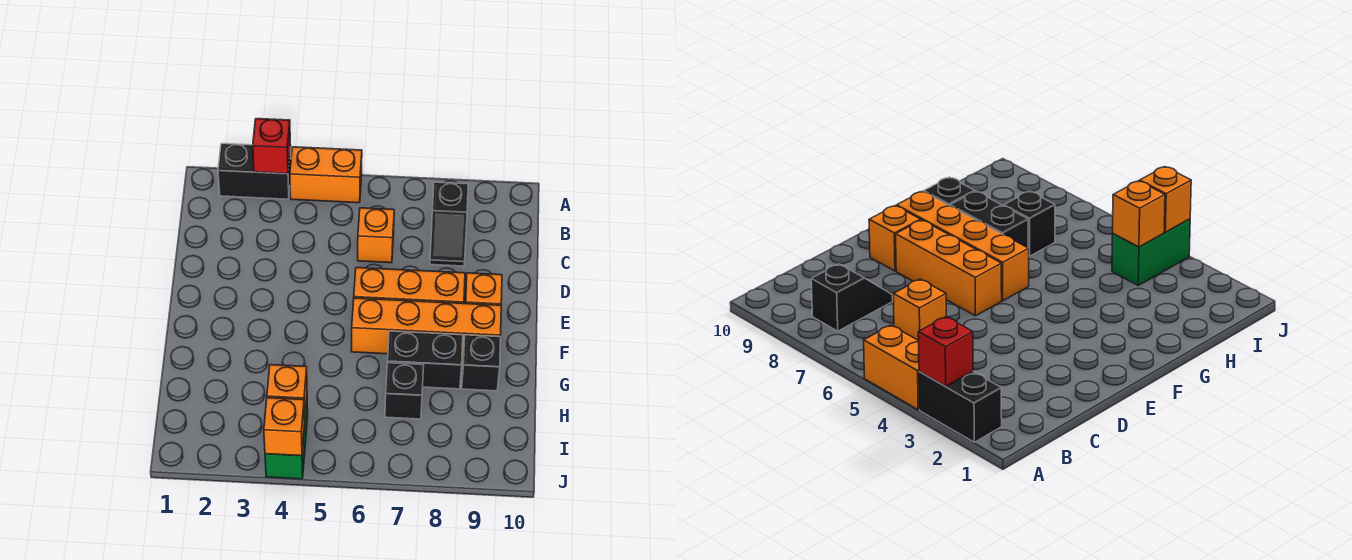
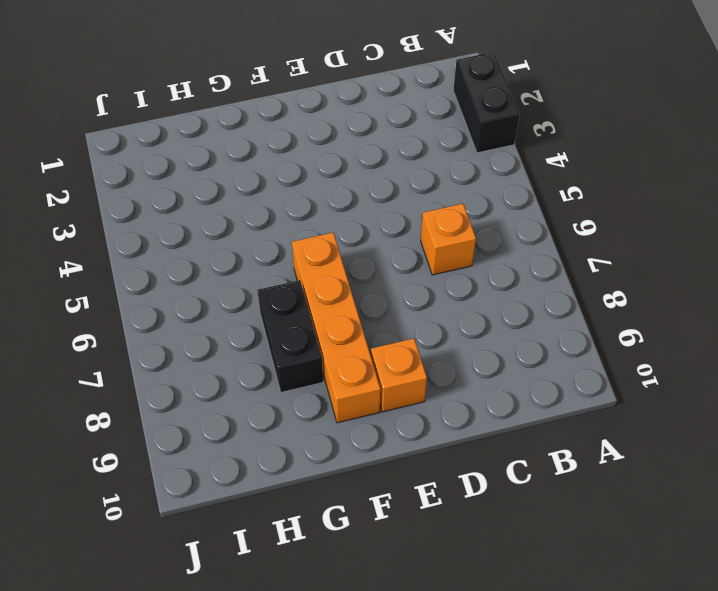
none -> orange 1x2 brick [290,147,362,203]
none -> black 1x2 slope [430,182,468,266]
none -> orange 1x3 brick [354,268,465,304]

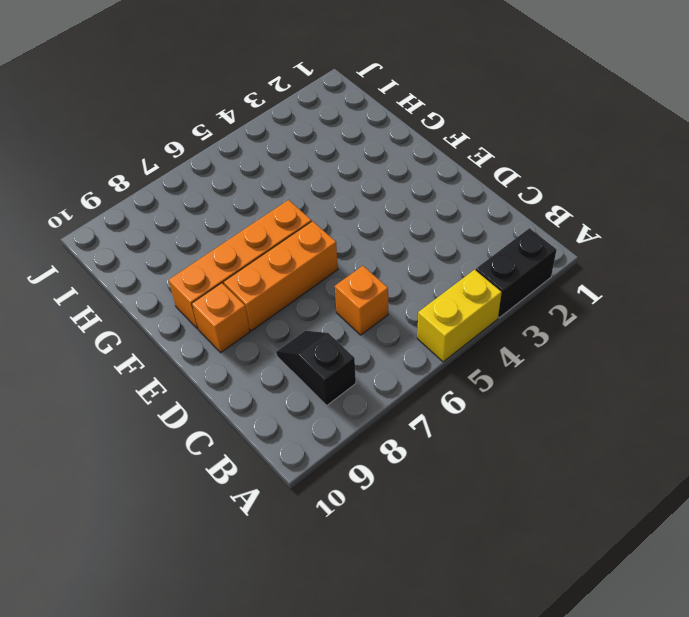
yellow 1x2 brick [417,270,502,362] -> orange 1x2 brick [290,147,362,203]
none -> black 1x2 brick [387,331,463,389]
none -> black 1x1 brick [462,335,501,391]
none -> black 1x1 brick [385,363,424,419]

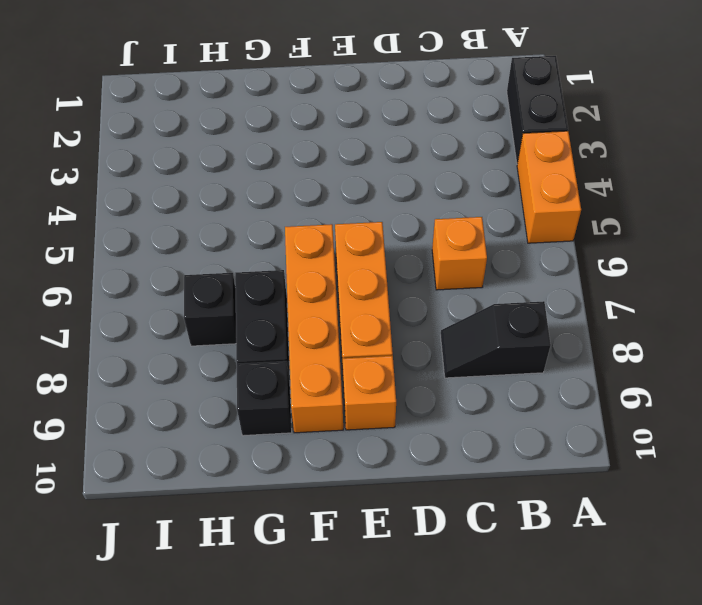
none -> green 1x2 brick [265,399,308,479]
none -> red 1x1 brick [253,119,291,174]
none -> orange 1x1 brick [267,365,307,420]

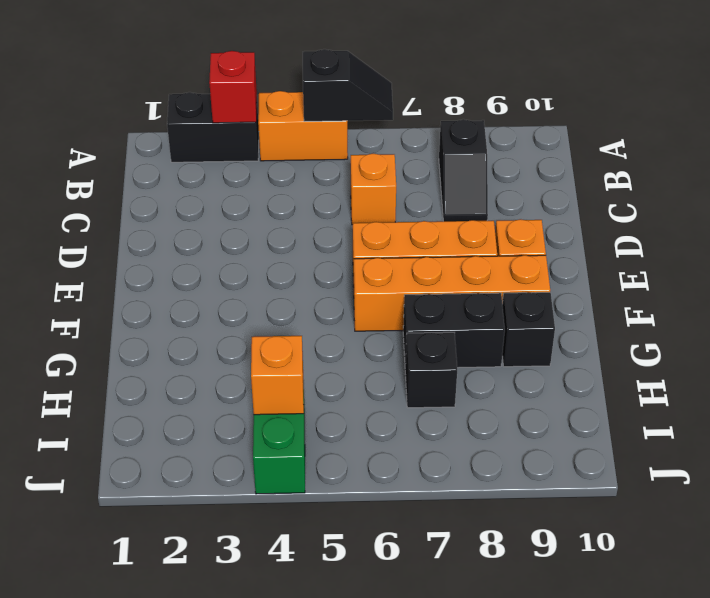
black 1x2 slope [303,49,393,121] -> none
none -> orange 1x1 brick [264,398,305,456]

